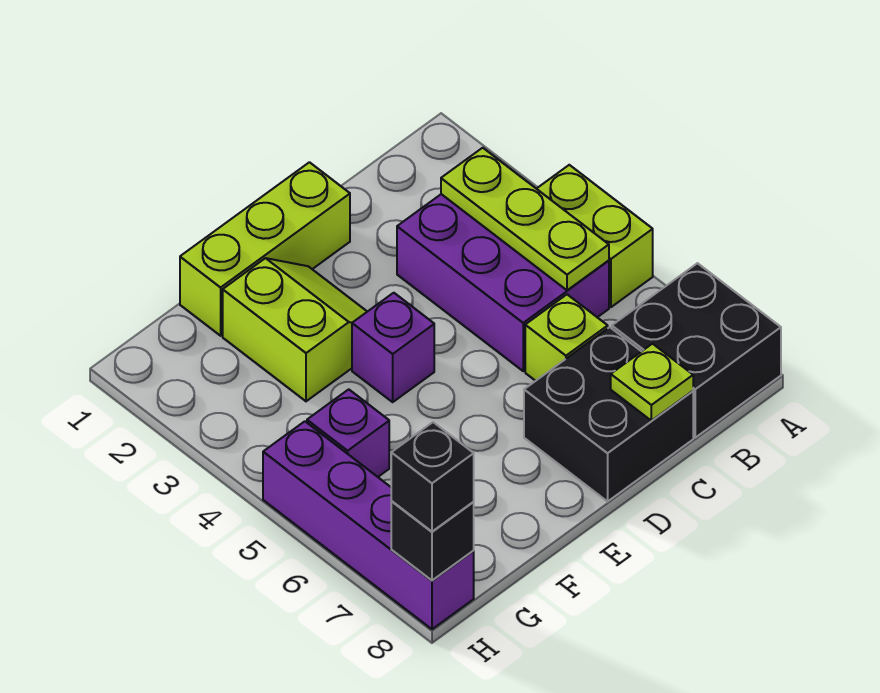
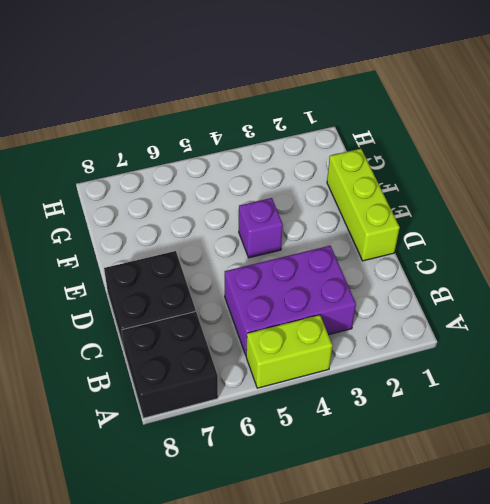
none -> lime 1x1 brick [525,295,608,381]
none -> lime 2x2 slope [223,258,367,401]
none -> purple 1x1 brick [307,389,389,477]

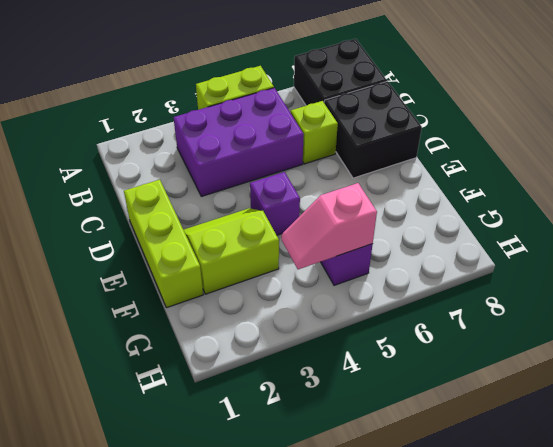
pink 1x2 slope [282,183,377,269] -> none
none -> purple 1x4 brick [263,421,474,629]
none -> lime 1x3 plate [441,148,609,290]
none -> lime 1x1 plate [611,344,693,421]

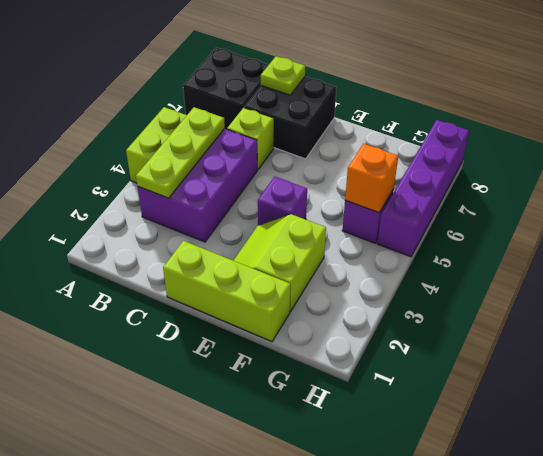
orange 1x1 brick [345,144,398,213] -> none
none -> black 1x1 brick [391,501,474,580]
none -> black 1x1 brick [391,422,474,532]

